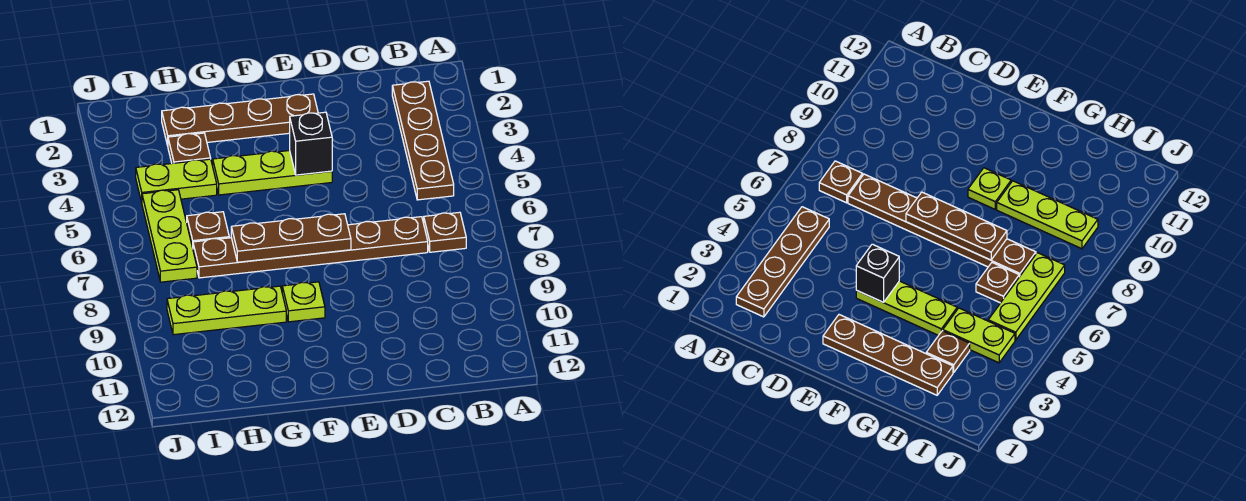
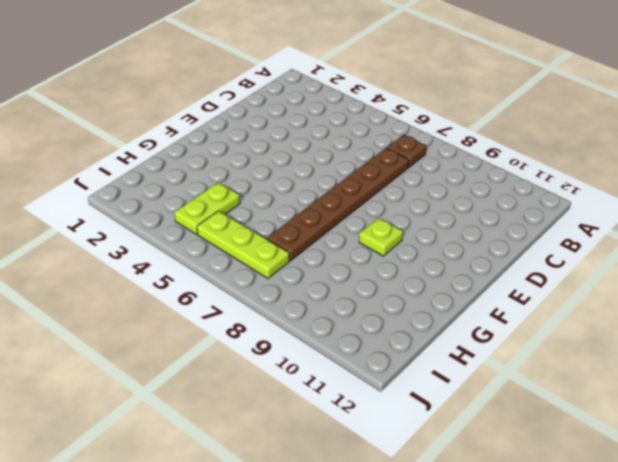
none -> brown 1x4 plate [392,81,454,200]
none -> brown 1x4 plate [162,94,318,146]
none -> lime 1x3 plate [213,151,332,195]

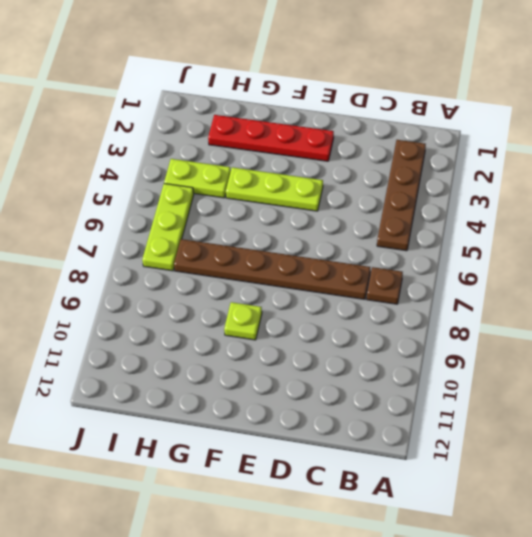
red 1x4 plate [208,115,334,161] -> brown 1x4 plate [162,94,318,146]
none -> lime 1x3 plate [167,286,286,335]
none -> brown 1x1 plate [168,133,211,163]
none -> brown 1x1 plate [187,212,229,248]

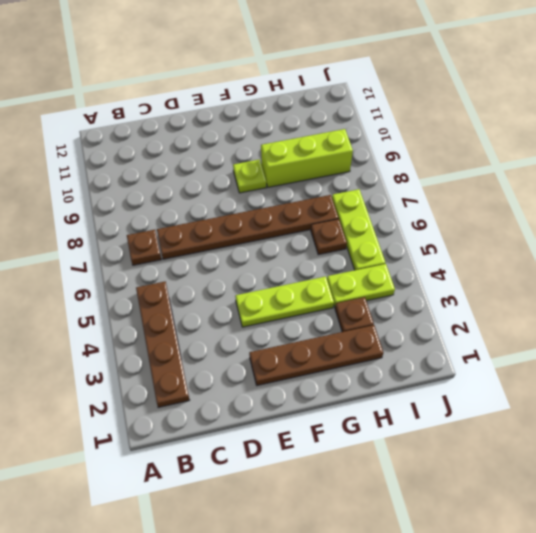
lime 1x3 brick [261,129,353,187] -> lime 1x3 plate [167,286,286,335]
none -> black 1x1 brick [290,112,332,175]
none -> brown 1x3 plate [231,214,351,262]

